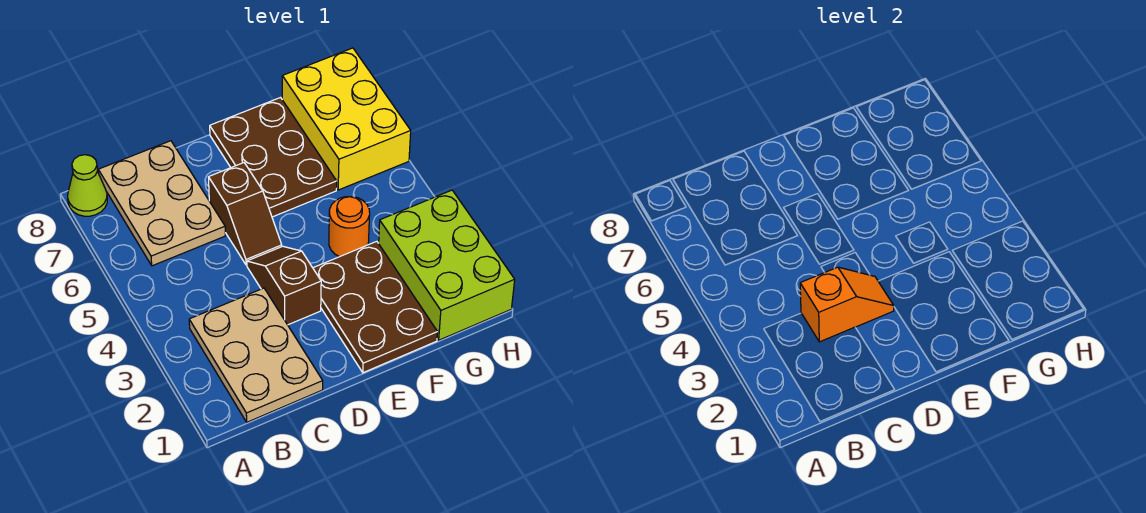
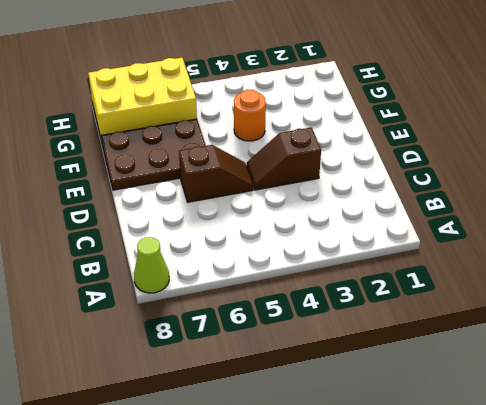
none -> tan 2x3 plate [189,288,323,422]
none -> tan 2x3 plate [98,141,225,266]

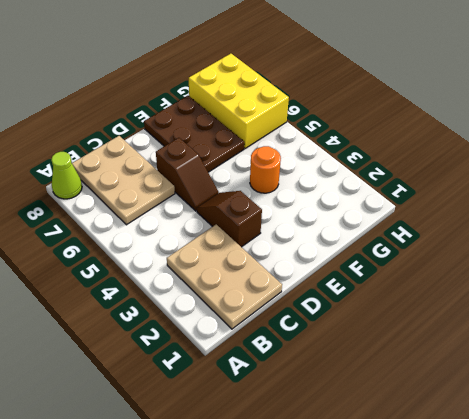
none -> brown 2x3 plate [313,241,437,373]
none -> lime 2x3 brick [379,190,515,340]

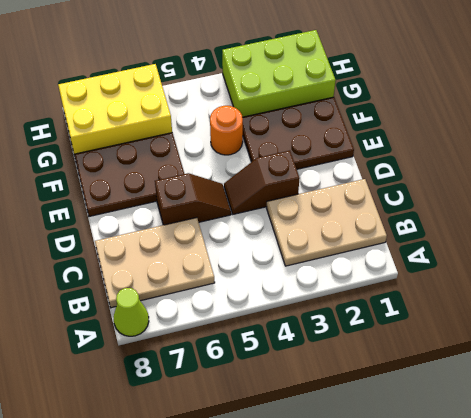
none -> orange 1x2 slope [800,267,894,342]

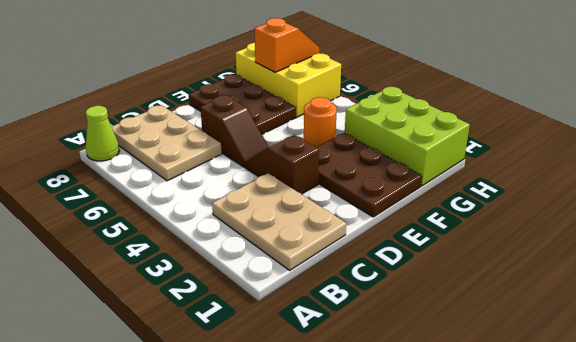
orange 1x2 slope [254,18,319,72] -> orange 1x2 slope moved to [800,267,894,342]

